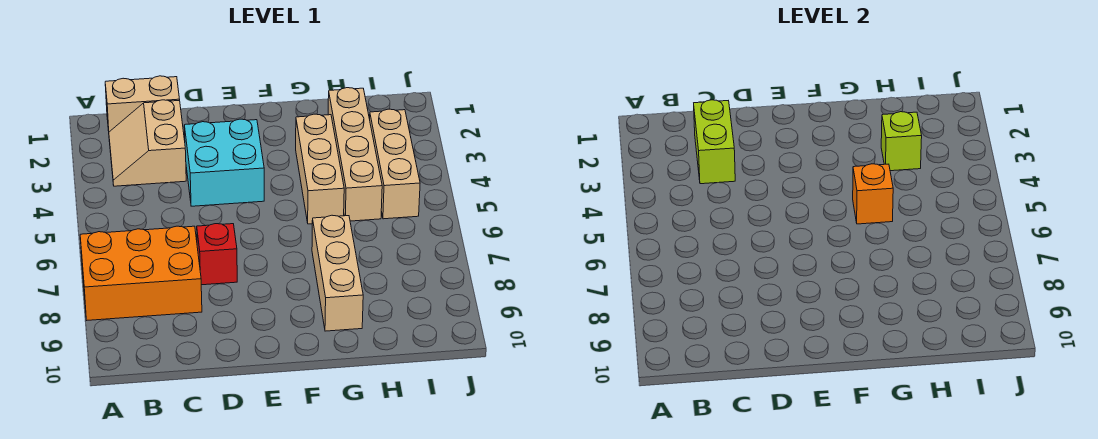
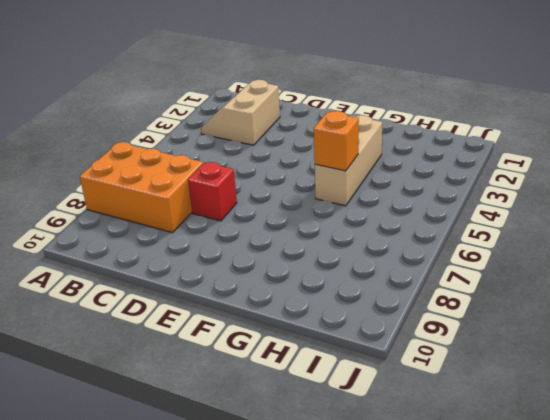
none -> tan 1x2 brick [105,76,180,132]
none -> cyan 2x2 brick [184,119,264,206]
none -> tan 1x3 brick [312,215,363,331]

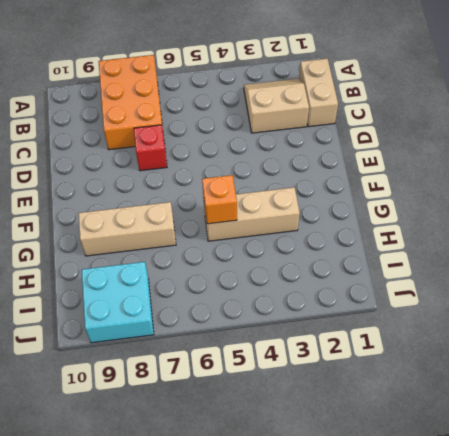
cyan 2x2 brick [82,262,154,343] -> cyan 2x2 brick moved to [184,119,264,206]
none -> tan 1x4 brick [328,88,382,221]
none -> tan 1x3 brick [370,109,420,219]
none -> lime 1x2 brick [694,100,735,184]

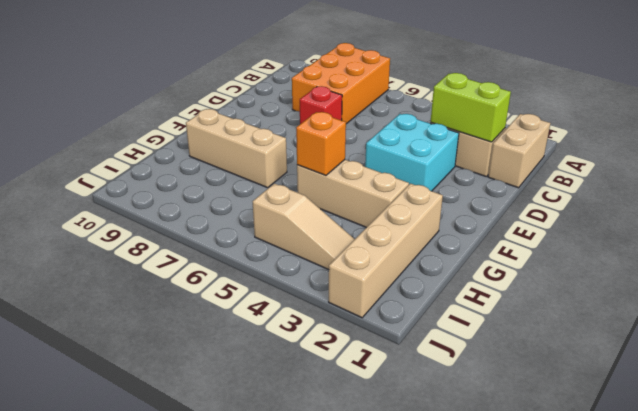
tan 1x4 brick [329,184,443,318] -> tan 1x4 brick turned to [328,88,382,221]
tan 1x3 slope [253,184,355,270] -> tan 1x3 brick [370,109,420,219]
none -> lime 1x1 brick [881,112,922,171]

